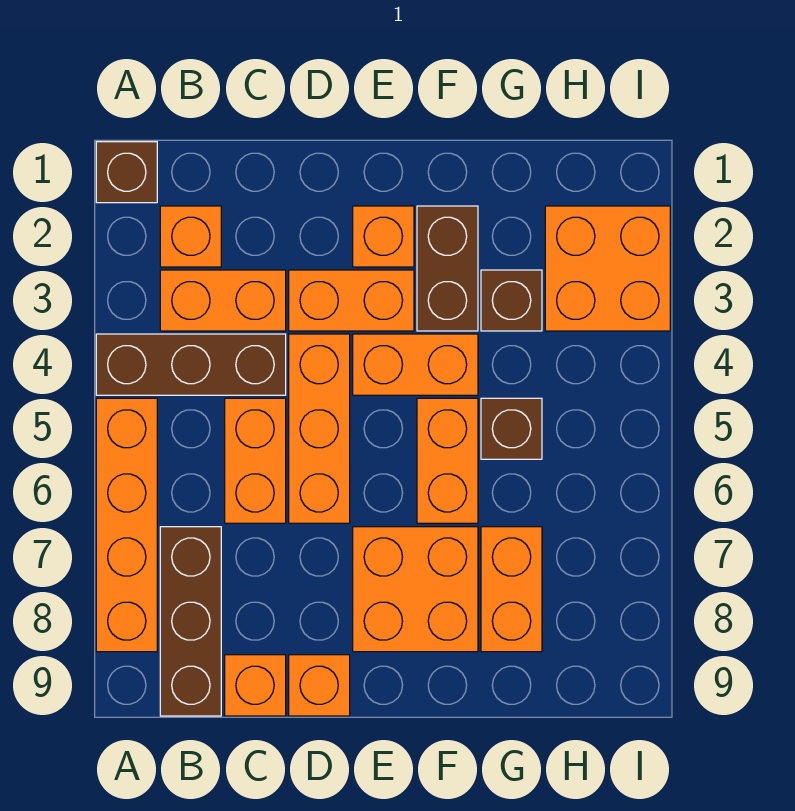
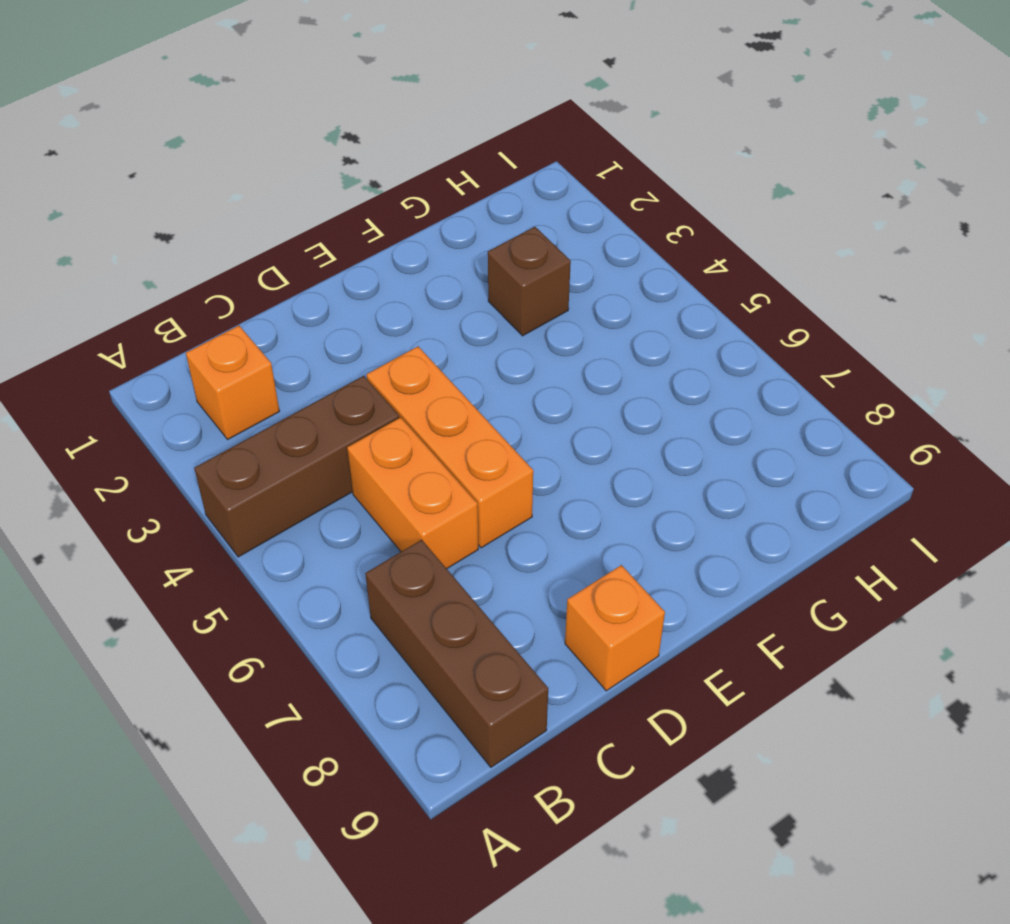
none -> brown 1x1 brick [96,142,157,203]
none -> orange 1x4 brick [96,398,157,652]
none -> orange 1x2 brick [160,270,286,331]

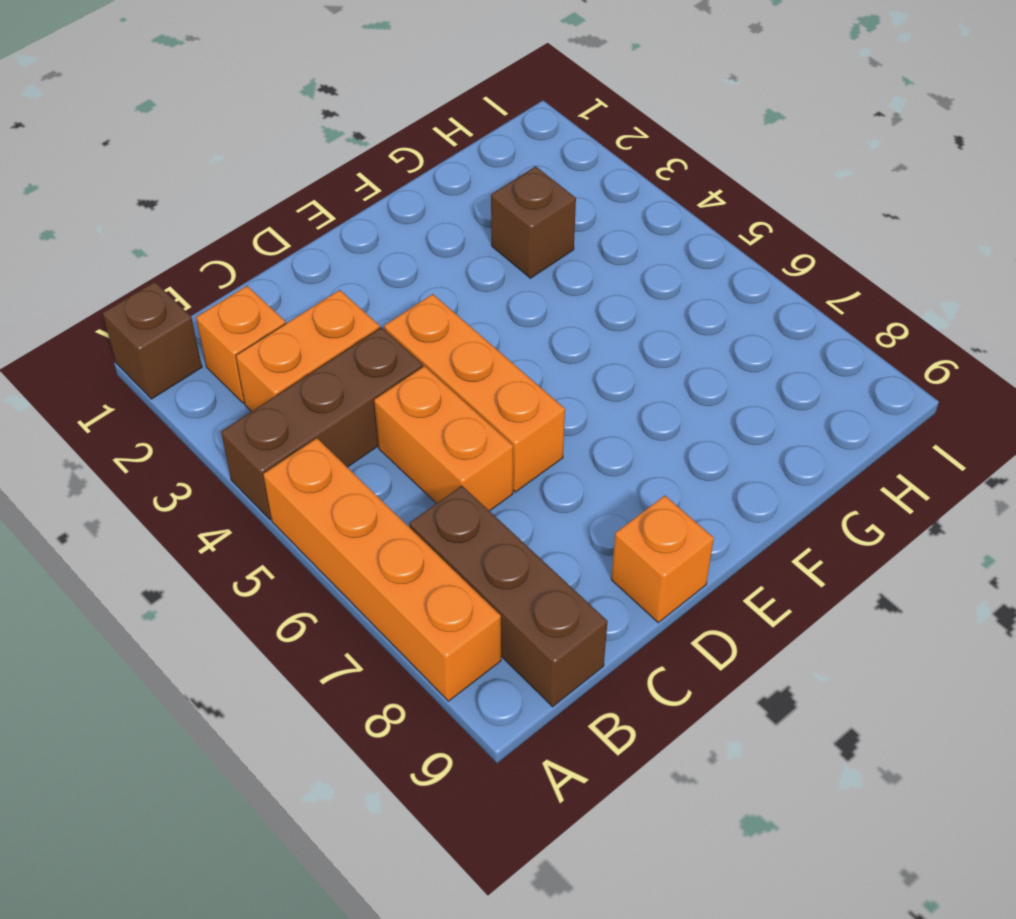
none -> orange 1x1 brick [225,655,286,716]
none -> orange 1x2 brick [289,270,414,331]
none -> orange 1x1 brick [353,206,414,267]

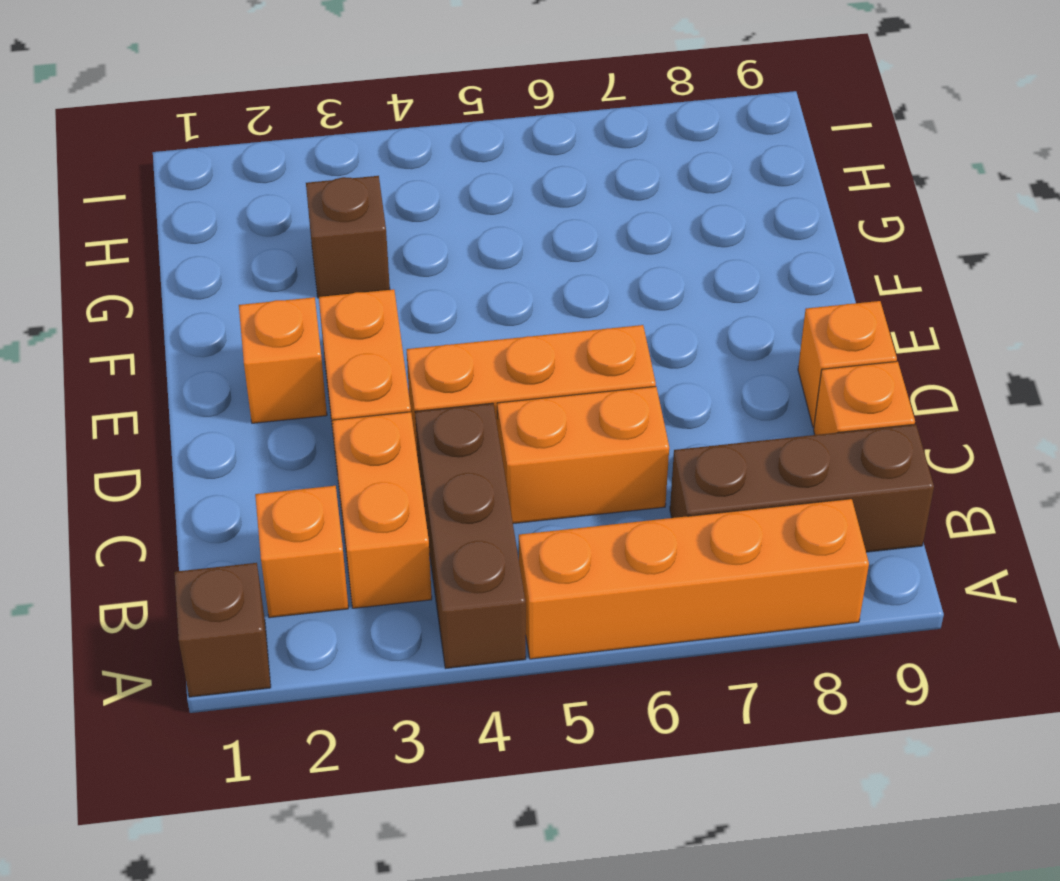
none -> orange 1x2 brick [353,334,478,395]
none -> orange 2x2 brick [353,527,478,652]
none -> brown 1x2 brick [417,206,478,331]

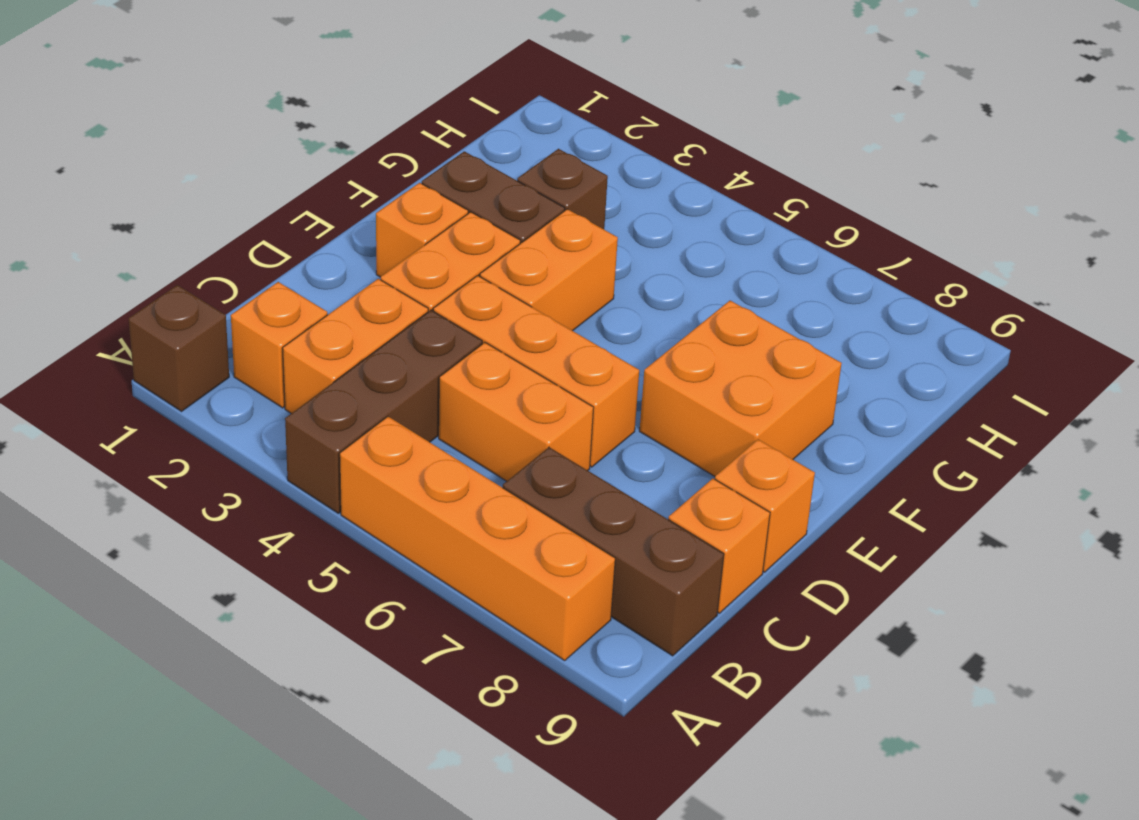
none -> orange 1x2 brick [417,398,478,523]
none -> brown 1x1 brick [481,398,542,459]
none -> orange 1x2 brick [481,527,542,652]

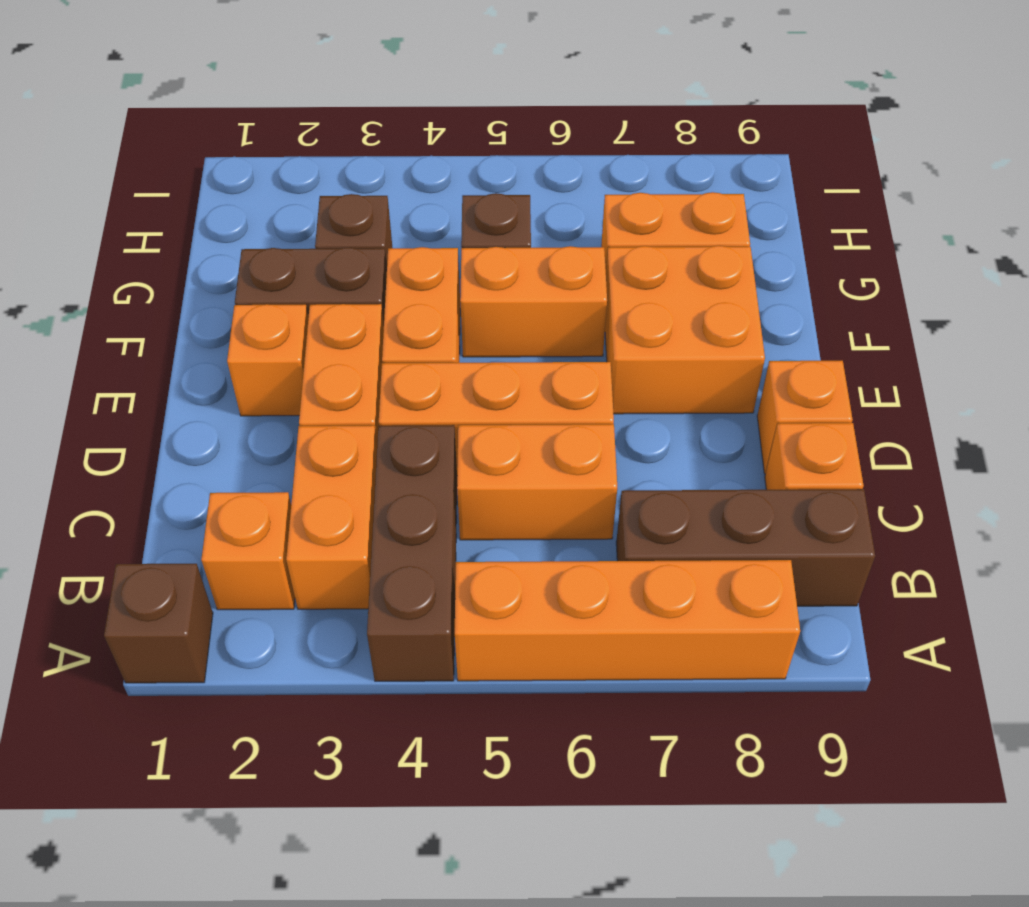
none -> orange 2x2 brick [545,206,670,331]

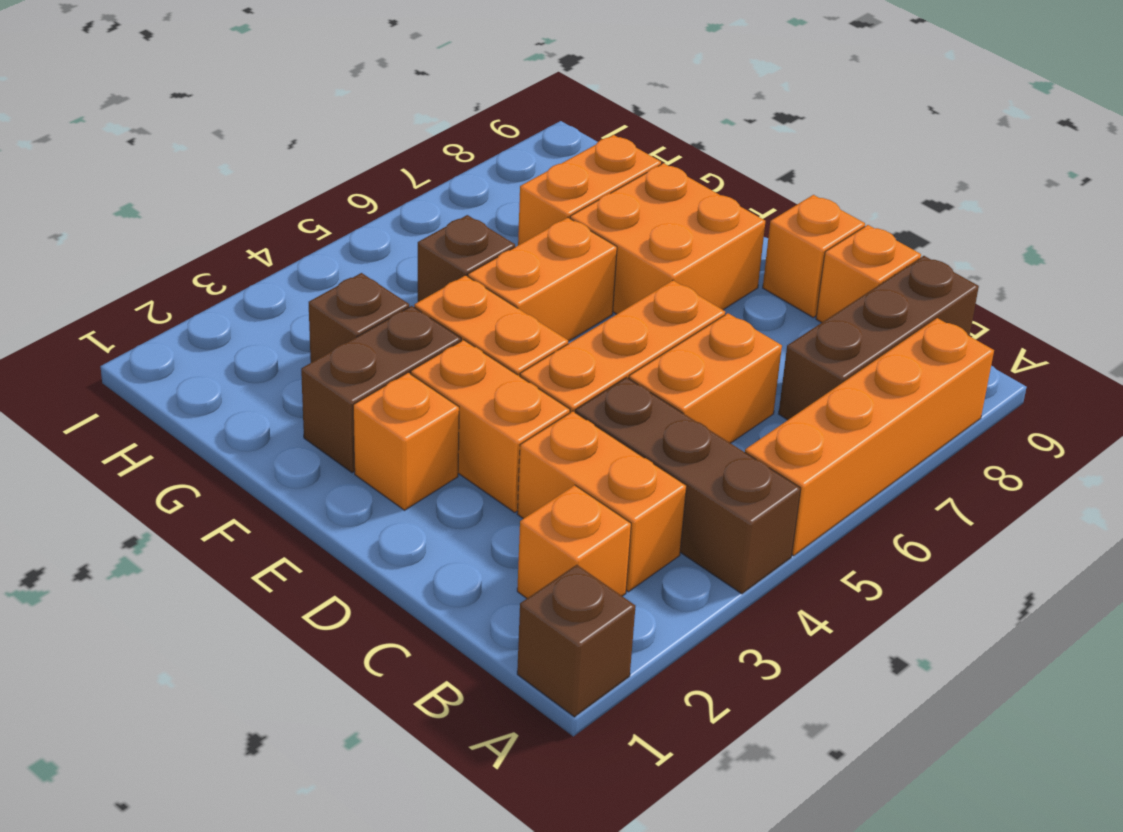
none -> orange 2x2 brick [545,206,670,331]

